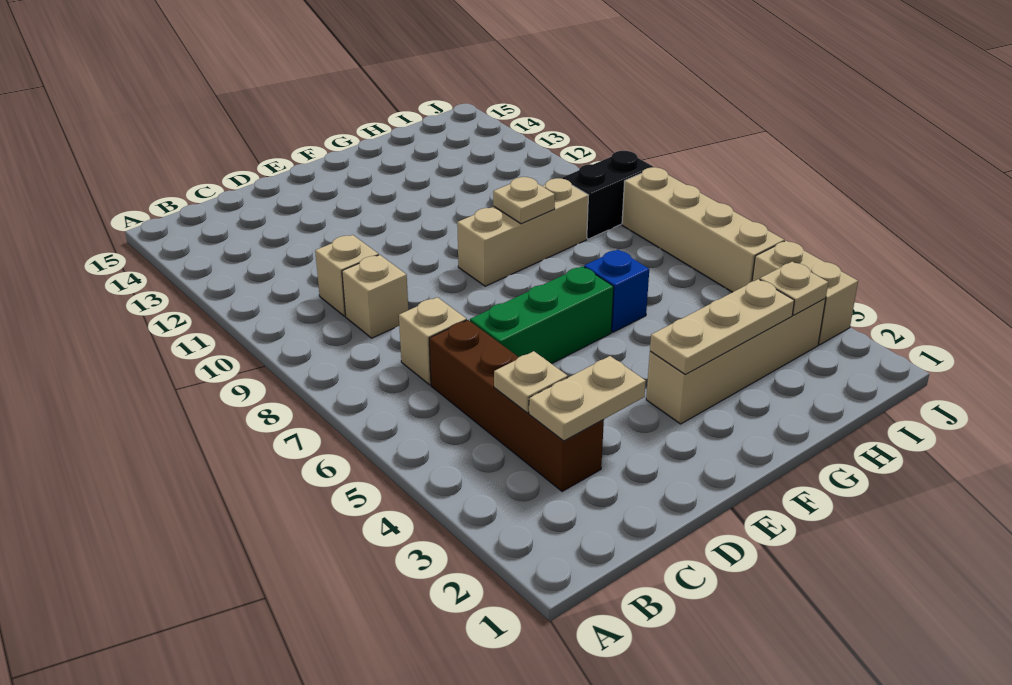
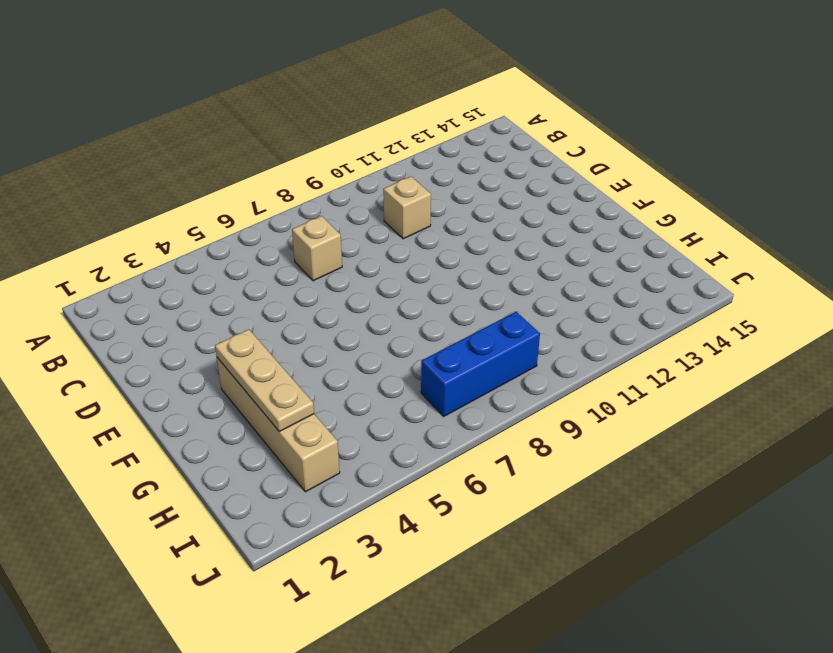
blue 1x3 brick [421,312,540,416] -> black 1x2 brick [562,151,653,239]
none -> brown 1x4 brick [429,320,604,491]
none -> tan 1x1 brick [342,255,408,338]
none -> green 1x3 brick [470,266,614,364]

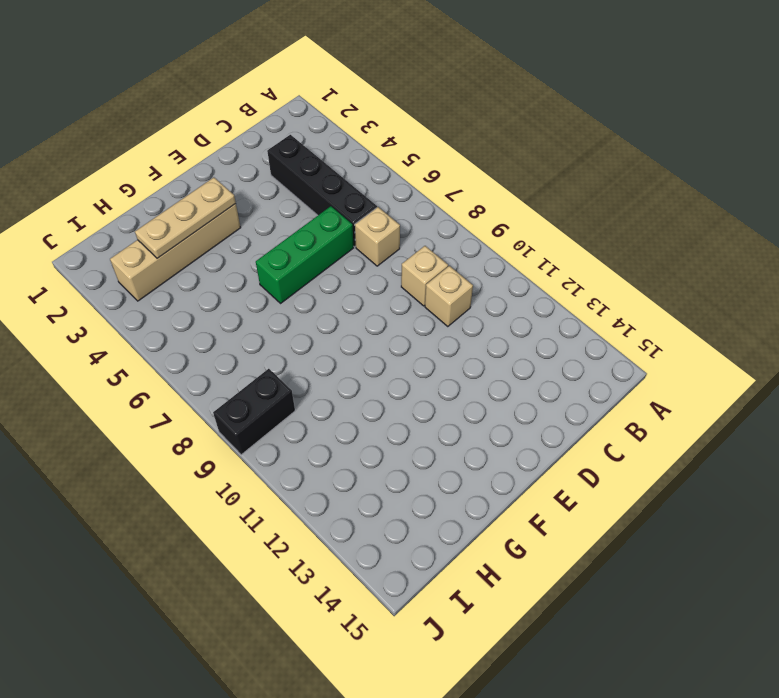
black 1x4 brick [267,135,377,247] -> brown 1x4 brick [429,320,604,491]
none -> tan 1x3 brick [457,178,589,286]
none -> blue 1x1 brick [584,250,649,332]
none -> tan 1x2 brick [752,241,858,345]

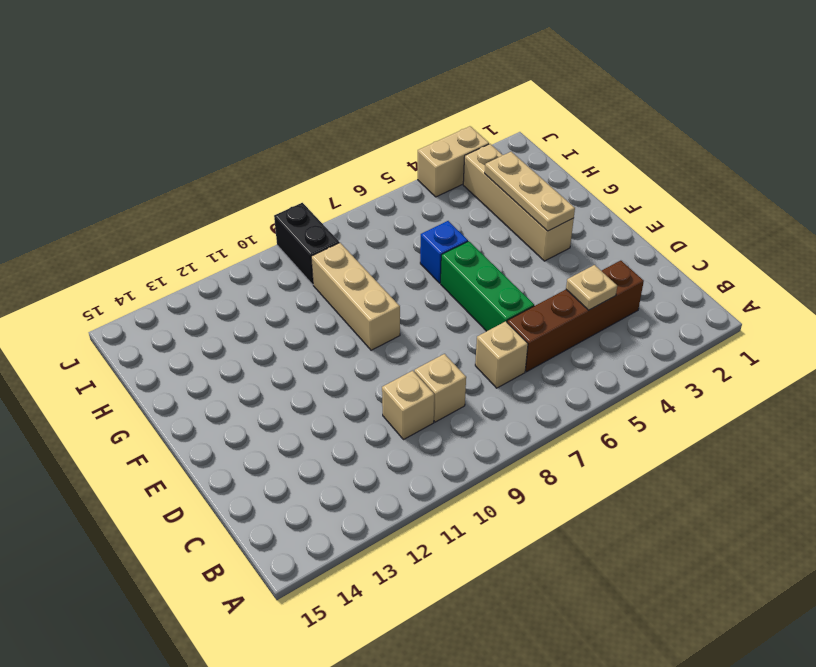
none -> tan 1x4 brick [622,167,784,292]
none -> tan 1x2 plate [529,356,646,441]
none -> tan 1x1 plate [493,177,555,224]

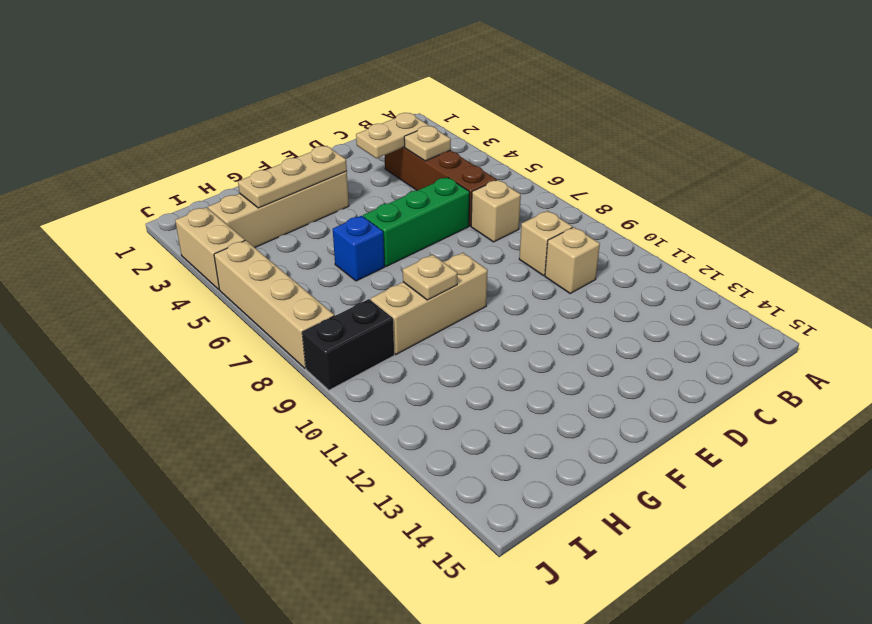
none -> tan 1x1 plate [760,262,828,315]

